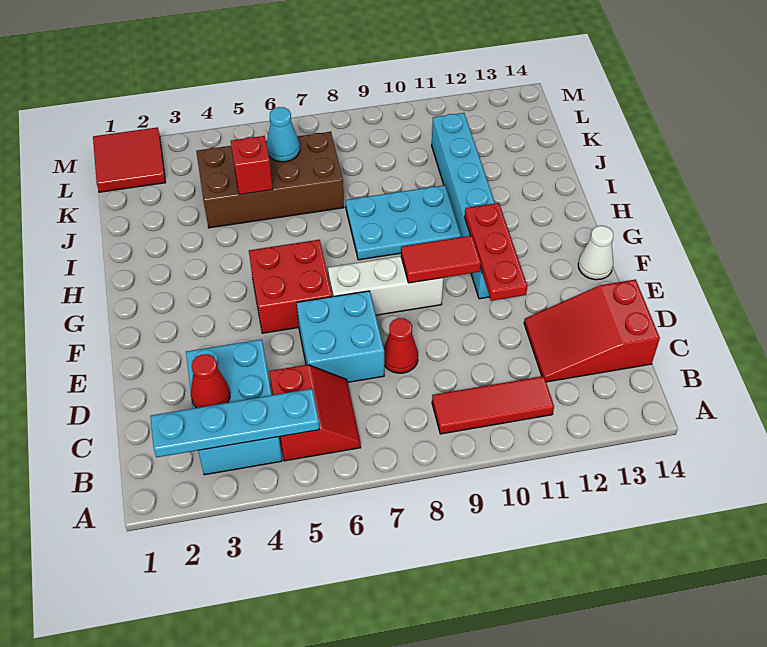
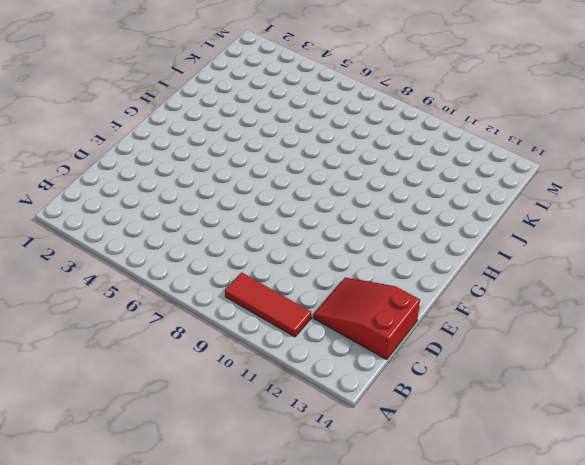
none -> cyan 2x3 brick [186,339,282,475]
none -> red 2x2 slope [269,365,361,461]
none -> cyan 2x2 brick [297,291,384,382]

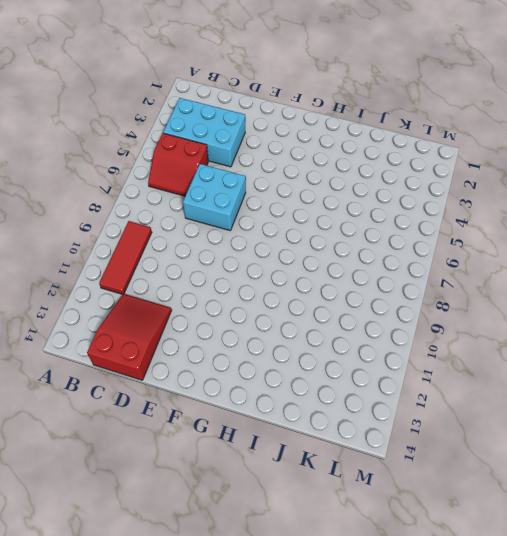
none -> red 1x1 cone [384,318,418,373]
none -> red 2x2 brick [249,240,332,333]
none -> white 1x3 brick [328,256,443,315]

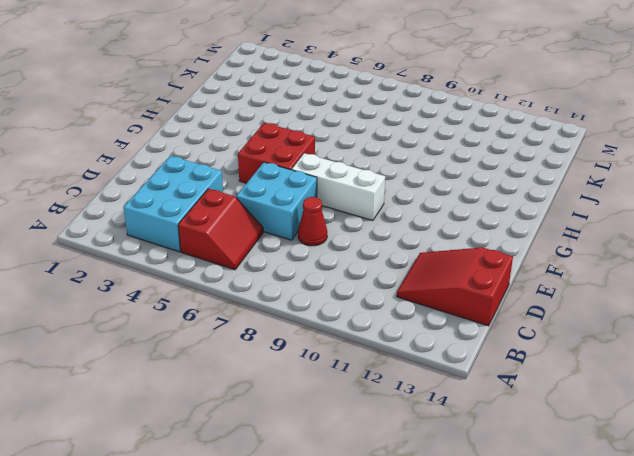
none -> red 1x3 tile [432,376,554,434]
none -> cyan 1x6 brick [432,113,495,299]
none -> white 1x1 cone [578,226,613,280]

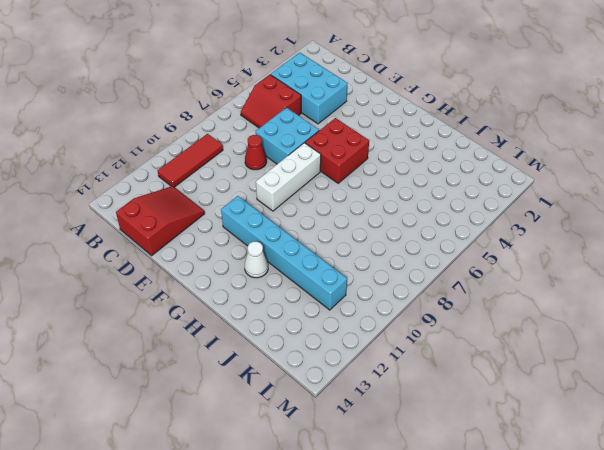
white 1x1 cone [245,242,268,278] -> white 1x1 cone moved to [578,226,613,280]
none -> cyan 2x3 plate [346,185,461,260]
none -> brown 2x4 brick [196,132,344,228]
none -> red 2x2 tile [93,127,166,192]

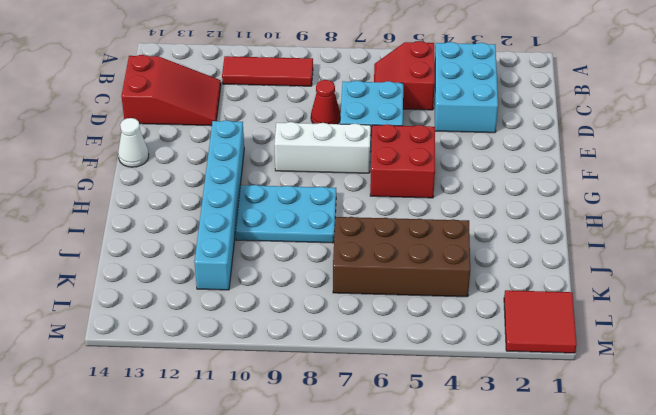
none -> cyan 1x4 plate [150,389,319,457]
none -> red 1x1 cone [191,354,230,408]
none -> red 1x3 plate [465,203,528,301]

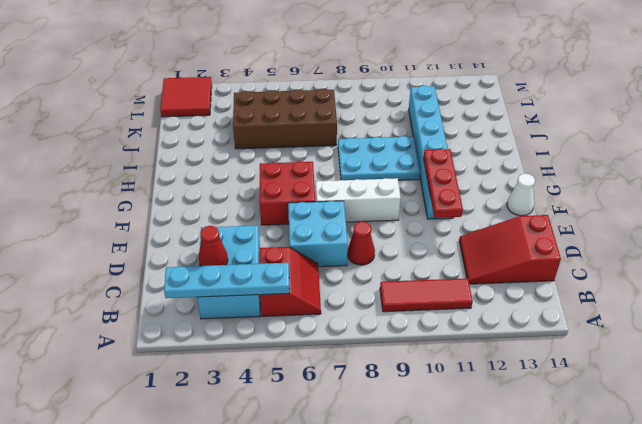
none -> red 1x2 tile [401,236,481,283]
none -> red 1x1 brick [231,136,273,195]
none -> cyan 1x1 cone [267,107,300,162]

